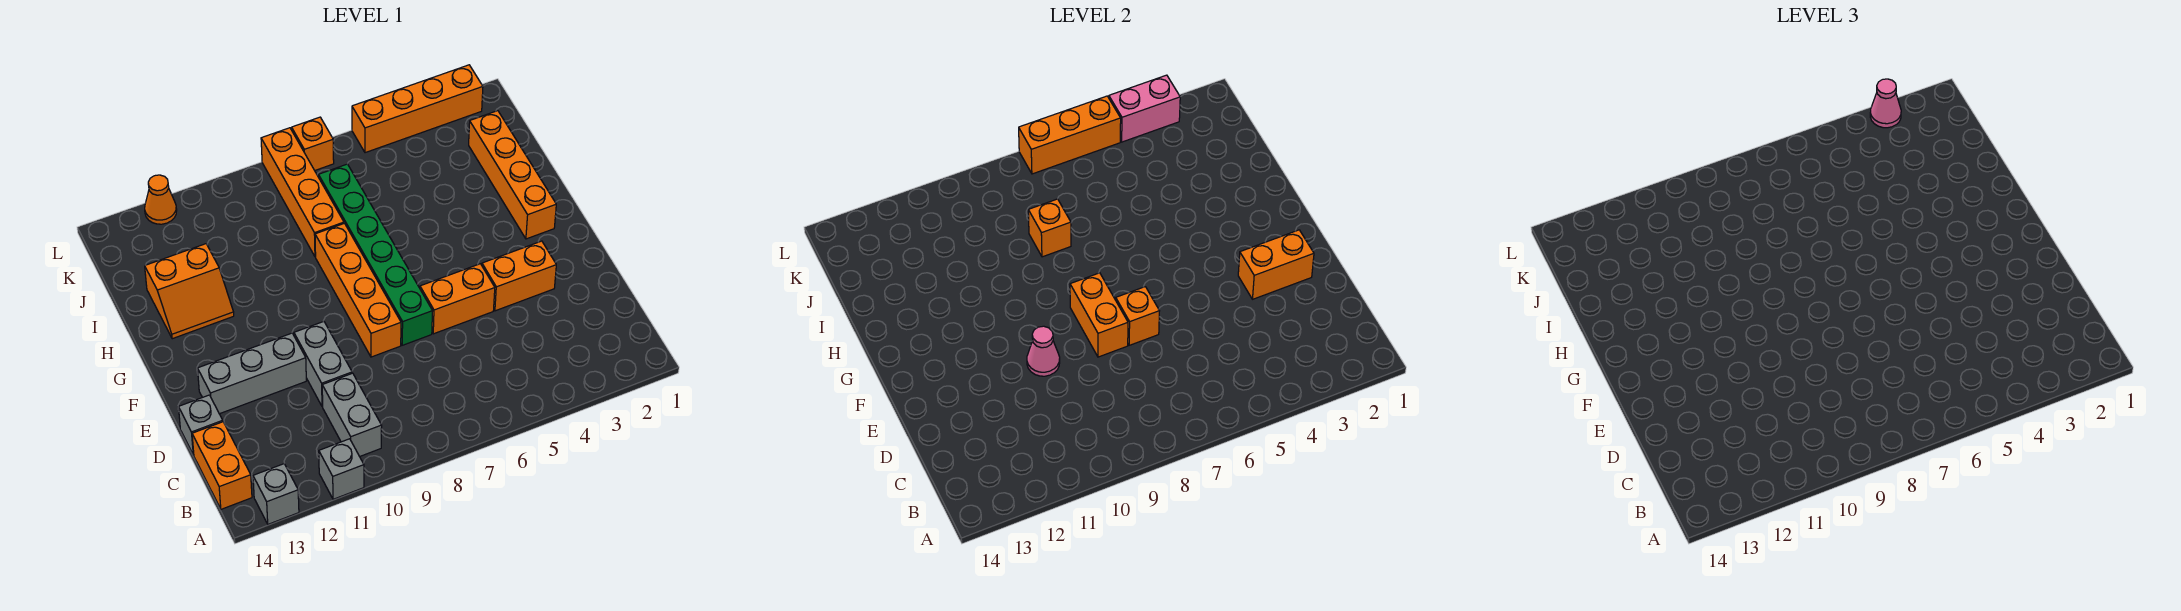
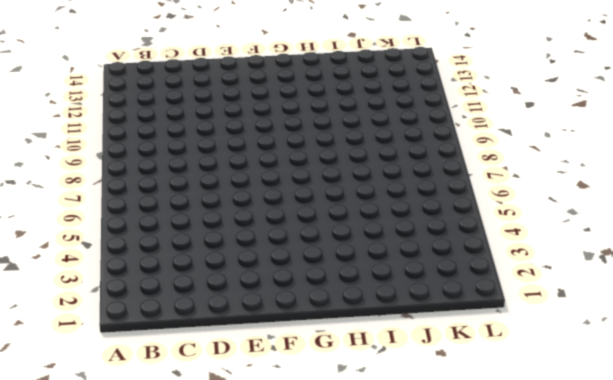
none -> grey 1x1 brick [319,439,364,499]
none -> grey 1x1 brick [253,464,299,524]
none -> grey 1x2 brick [322,373,382,457]

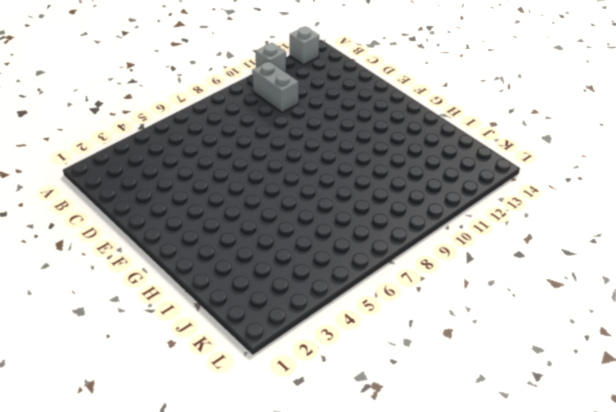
none -> orange 1x2 brick [192,422,252,509]
none -> grey 1x2 brick [294,321,352,407]
none -> grey 1x1 brick [178,395,223,455]

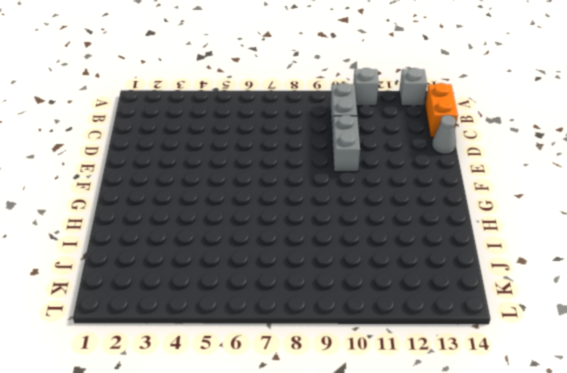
grey 1x1 cone [432,115,456,154] -> grey 1x1 brick [178,395,223,455]
none -> orange 1x2 brick [482,241,556,311]
none -> orange 1x2 brick [420,264,495,334]
none -> green 1x6 brick [319,164,432,345]

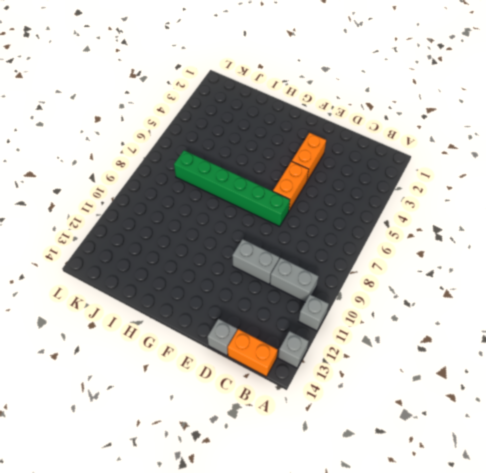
none -> orange 1x4 brick [315,223,401,357]
none -> grey 1x3 brick [197,333,306,414]
none -> orange 1x4 brick [469,111,556,239]

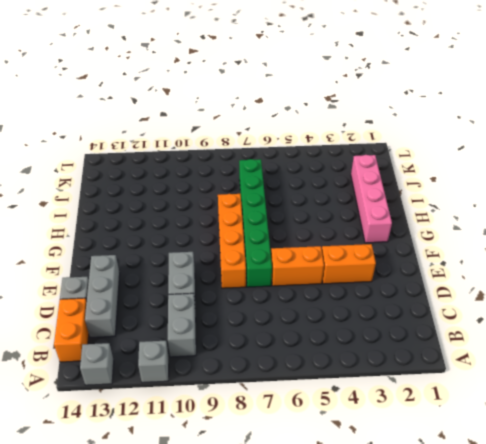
grey 1x3 brick [85,255,120,337] -> grey 1x3 brick turned to [197,333,306,414]
pink 1x4 brick [351,155,392,243] -> orange 1x4 brick [469,111,556,239]
none -> orange 2x2 slope [145,244,234,339]
none -> orange 1x4 brick [261,128,344,257]
none -> orange 1x4 brick [352,65,483,153]

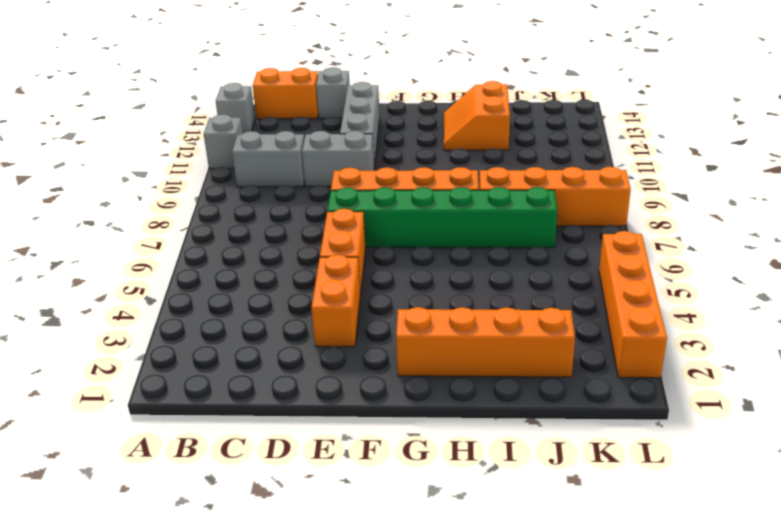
none -> orange 1x1 brick [292,117,334,170]
none -> orange 1x1 cone [145,175,177,224]
none -> orange 1x2 brick [1238,230,1314,299]

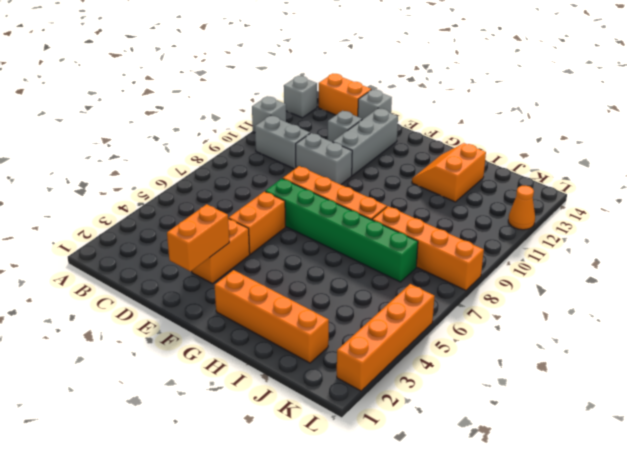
grey 1x1 brick [328,111,362,142] -> none
none -> orange 1x1 brick [292,117,334,170]
none -> orange 1x1 brick [1116,287,1159,345]
none -> orange 1x2 brick [1070,273,1128,357]

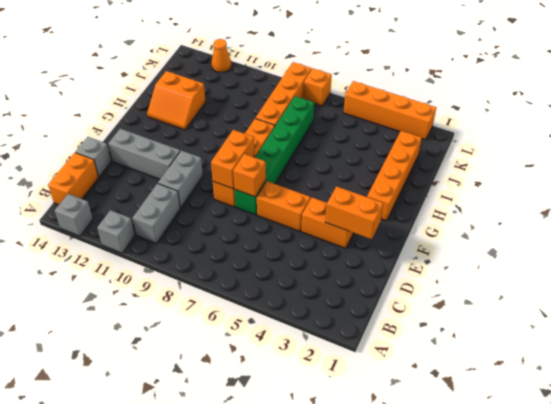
none -> pink 1x1 cone [1027,326,1060,376]
none -> orange 1x1 brick [1028,199,1071,257]
none -> pink 1x2 brick [1109,75,1180,142]

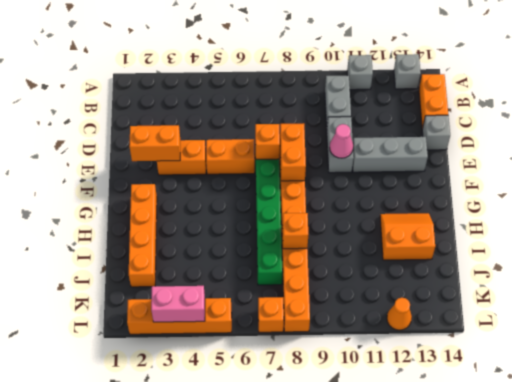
none -> orange 1x3 brick [1019,96,1121,174]
none -> pink 1x1 cone [1870,79,1901,128]

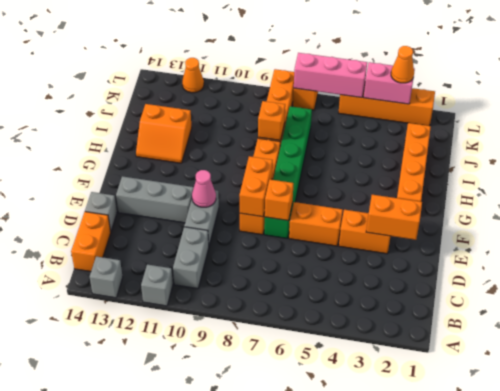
orange 1x1 cone [391,46,414,83] -> pink 1x1 cone [1870,79,1901,128]
pink 1x3 brick [294,53,367,98] -> orange 1x3 brick [1019,96,1121,174]

